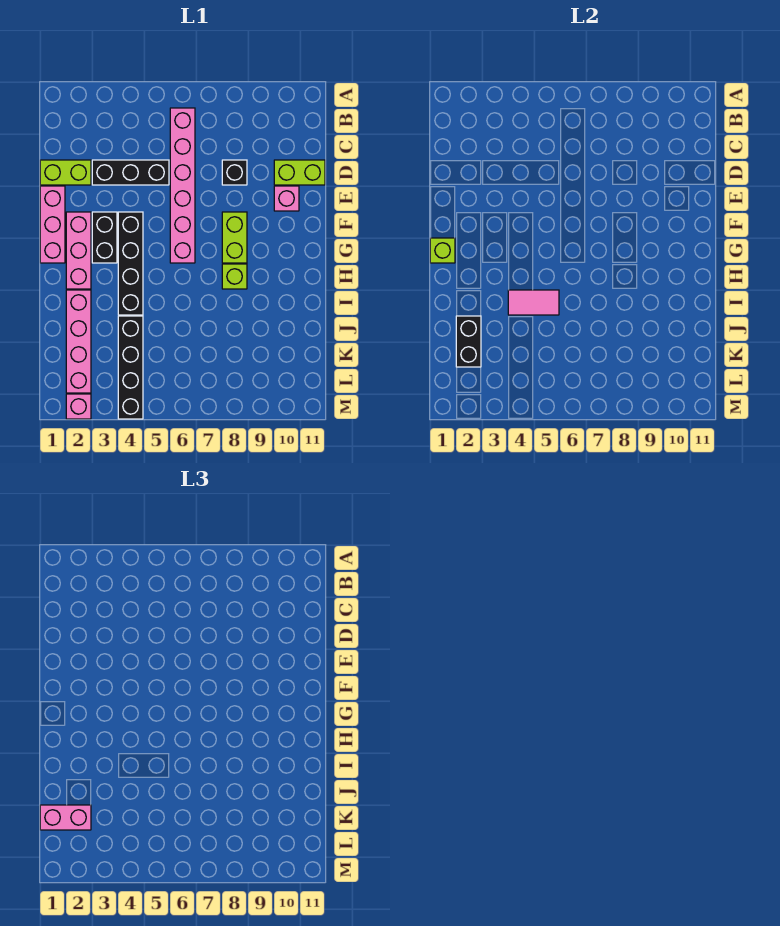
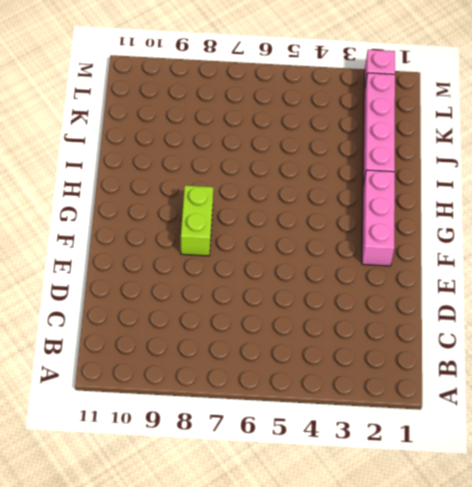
none -> pink 1x6 brick [170,108,195,263]
none -> lime 1x2 brick [40,160,91,185]
none -> black 1x3 brick [92,160,169,185]

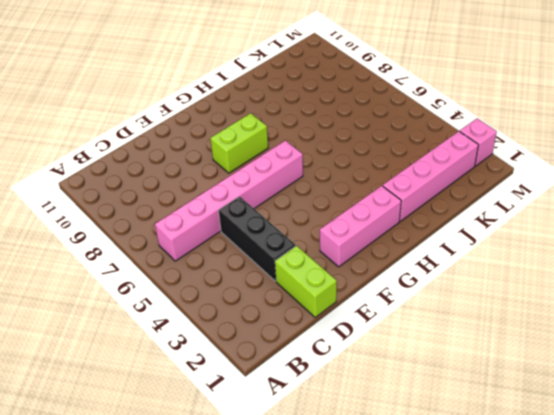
none -> black 1x1 brick [222,160,247,185]
none -> lime 1x2 brick [274,160,325,185]
none -> pink 1x3 brick [40,186,65,263]

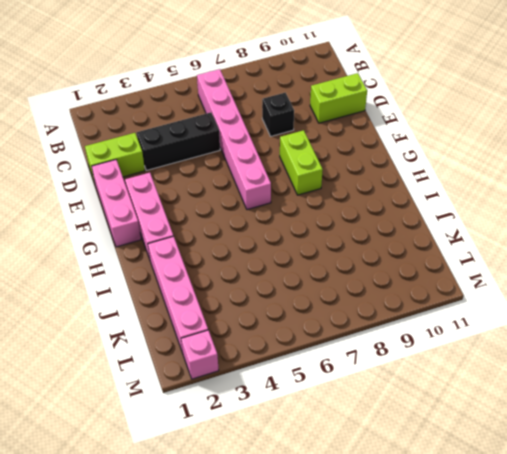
none -> pink 1x1 brick [274,186,299,211]
none -> black 1x2 brick [92,212,117,263]
none -> black 1x4 brick [118,212,143,315]

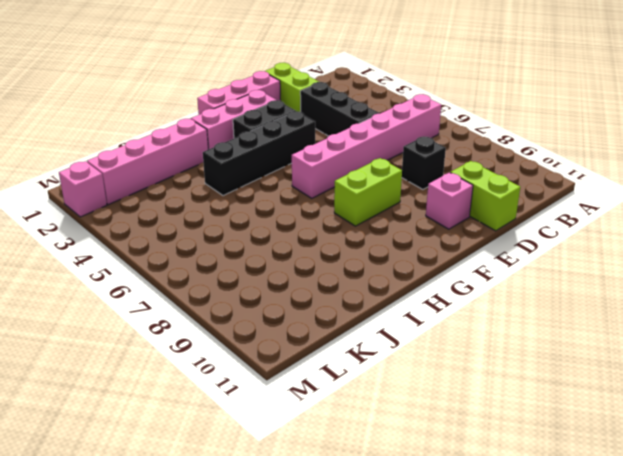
none -> lime 1x1 brick [222,264,247,289]
none -> black 1x4 brick [118,316,143,419]
none -> lime 1x1 brick [430,238,455,263]

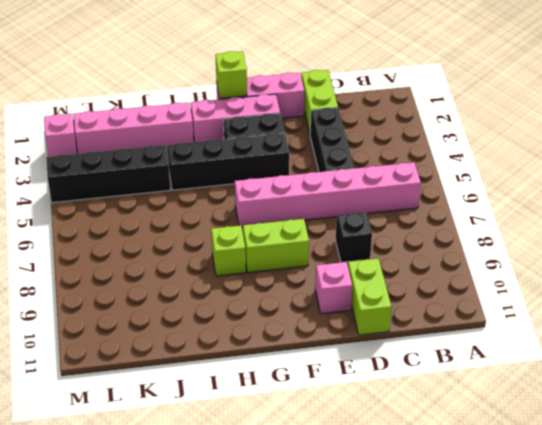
none -> pink 1x2 tile [508,290,559,315]
none -> black 1x2 brick [456,316,481,367]
none -> pink 1x2 brick [40,805,91,830]

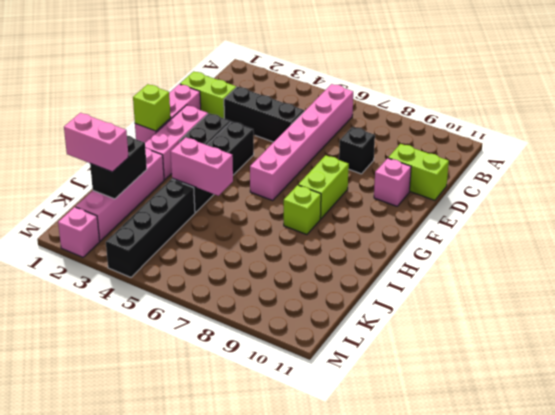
pink 1x2 brick [171,137,233,196] -> pink 1x2 tile [508,290,559,315]

